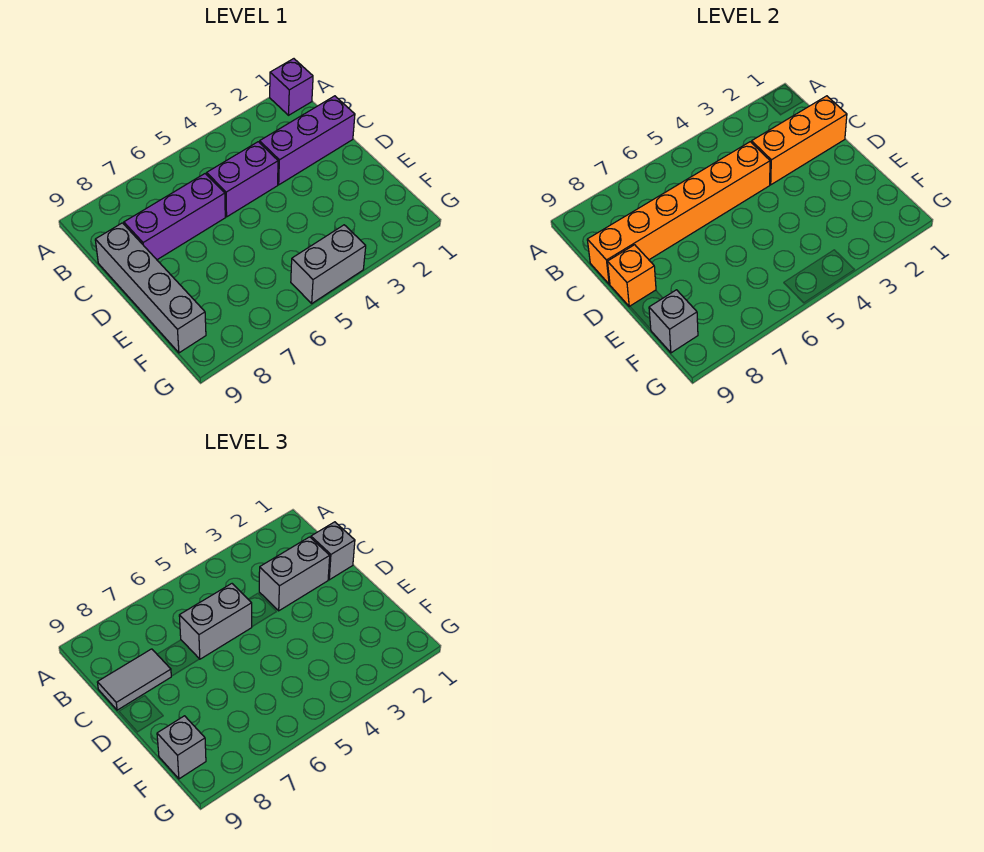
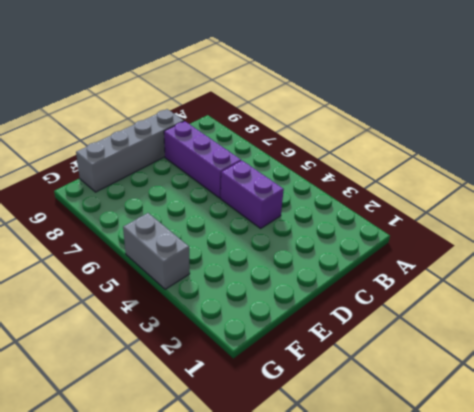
none -> purple 1x1 brick [270,59,313,115]
none -> purple 1x3 brick [260,96,355,185]
none -> orange 1x3 brick [752,96,847,185]

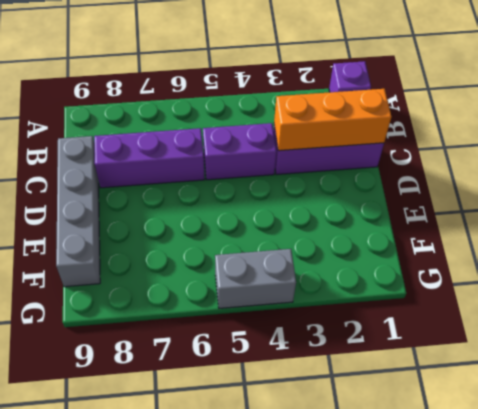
none -> orange 1x6 brick [587,142,770,284]
none -> orange 1x1 brick [608,245,656,307]
none -> grey 1x1 brick [649,290,698,353]

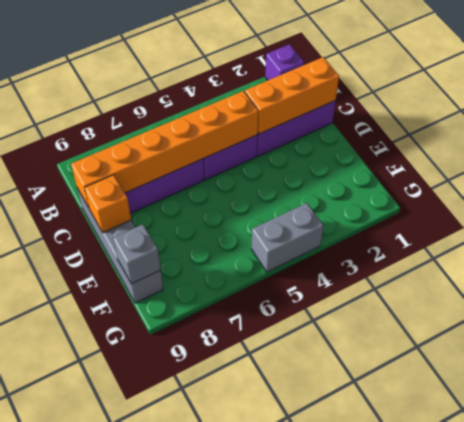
none -> grey 1x1 brick [311,522,355,580]
none -> grey 1x2 brick [259,537,330,611]
none -> grey 1x2 brick [179,584,252,659]

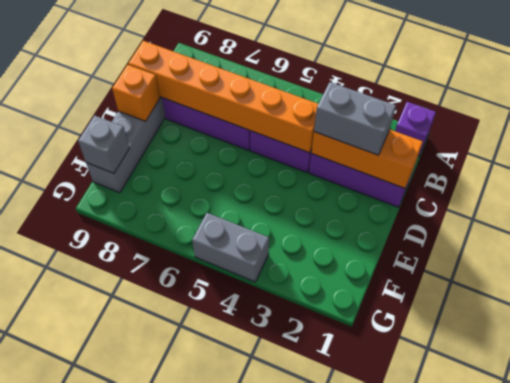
none -> grey 1x1 brick [311,522,355,580]
none -> grey 1x2 brick [179,584,252,659]
none -> grey 1x2 tile [97,649,171,710]

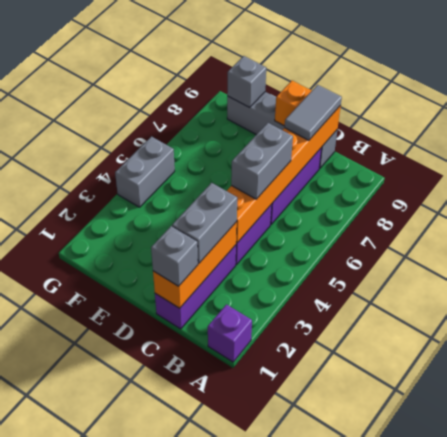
none -> grey 1x1 brick [157,716,206,779]

